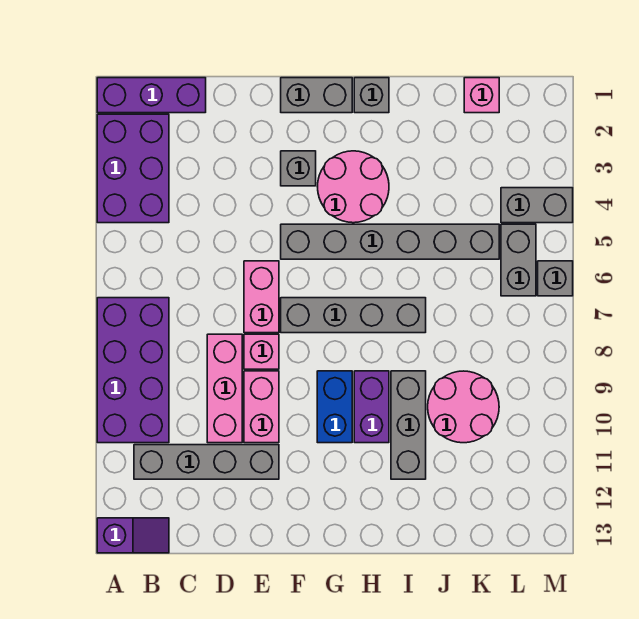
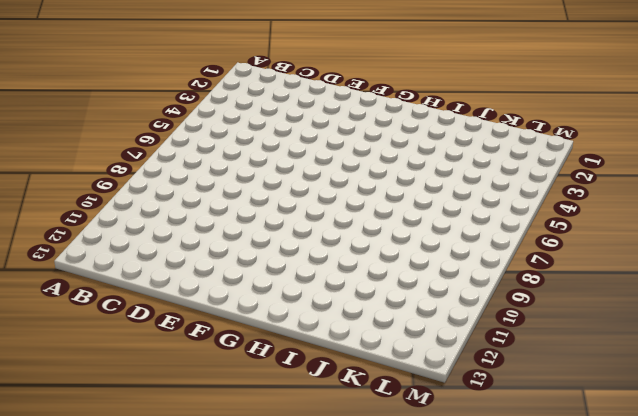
none -> purple 1x3 brick [97,78,206,113]
none -> purple 2x3 brick [97,114,169,223]
none -> purple 2x4 brick [97,298,169,443]

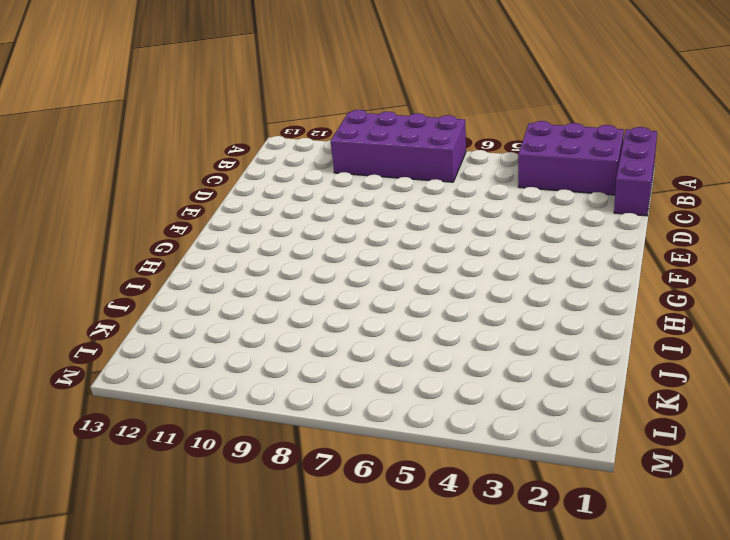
none -> purple 1x2 slope [97,518,169,553]
none -> grey 1x4 brick [134,445,279,479]
none -> pink 1x3 brick [207,334,242,443]

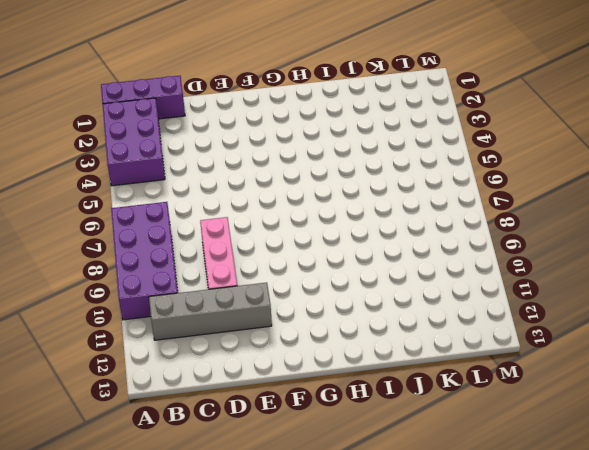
none -> purple 1x2 slope [97,518,169,553]
none -> pink 1x2 brick [244,261,279,333]
none -> pink 1x1 brick [244,334,279,369]

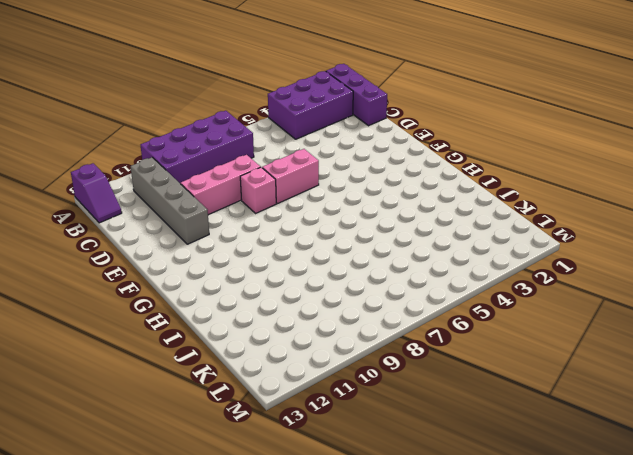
none -> pink 1x2 brick [244,371,279,443]
none -> grey 1x2 brick [281,78,352,113]
none -> grey 1x1 brick [281,151,316,186]

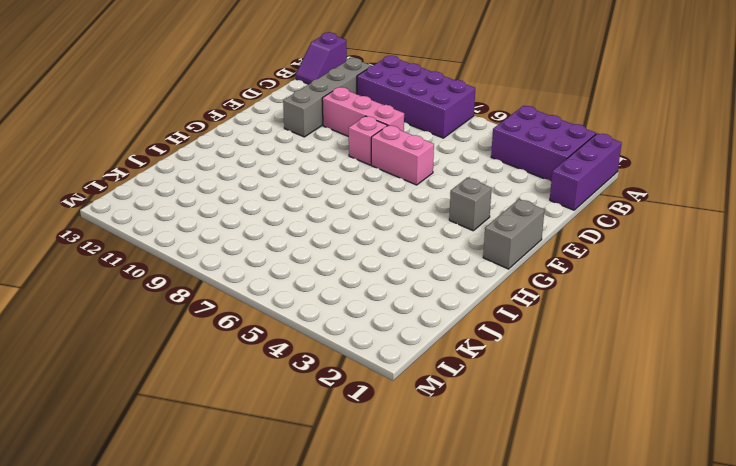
none -> pink 1x2 brick [244,371,279,443]
none -> grey 1x6 brick [281,224,499,259]
none -> grey 1x4 brick [281,298,426,333]

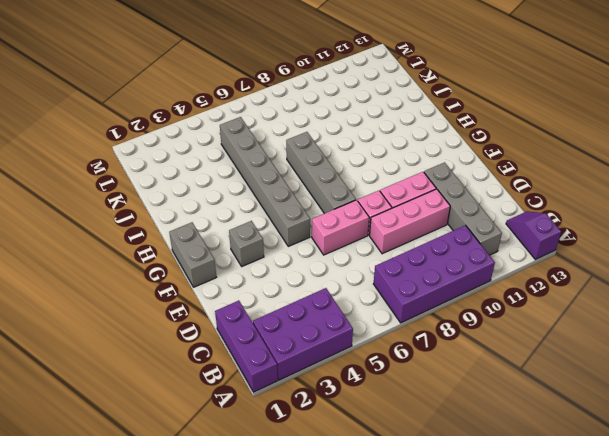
none -> pink 2x2 round brick [318,151,389,223]
none -> blue 1x2 brick [317,371,352,443]
none -> grey 1x1 brick [354,78,389,113]

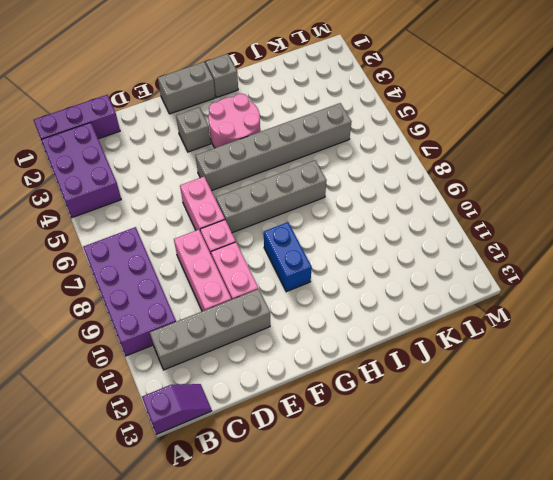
none -> purple 1x2 brick [354,371,389,443]
none -> grey 1x3 brick [391,371,426,479]
none -> pink 2x2 round brick [428,371,499,443]

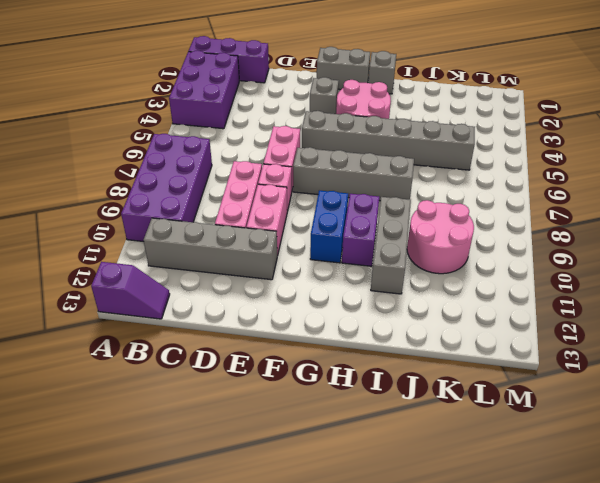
none -> pink 1x1 brick [464,78,499,113]
none -> grey 1x2 brick [501,188,573,223]
none -> grey 1x2 brick [501,224,536,296]

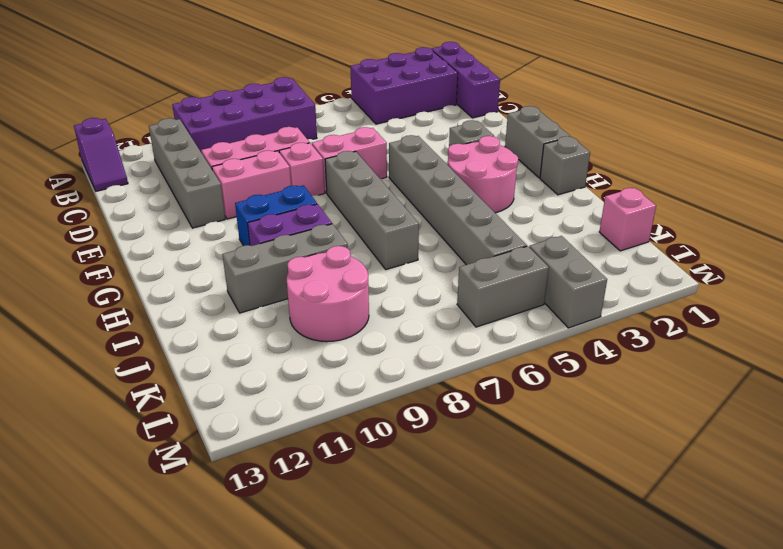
none -> grey 1x1 brick [538,261,573,296]

